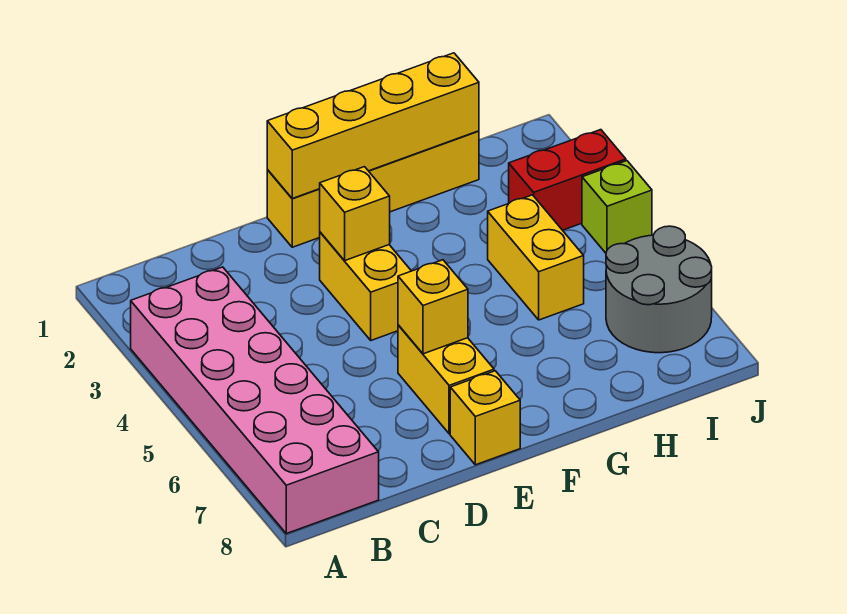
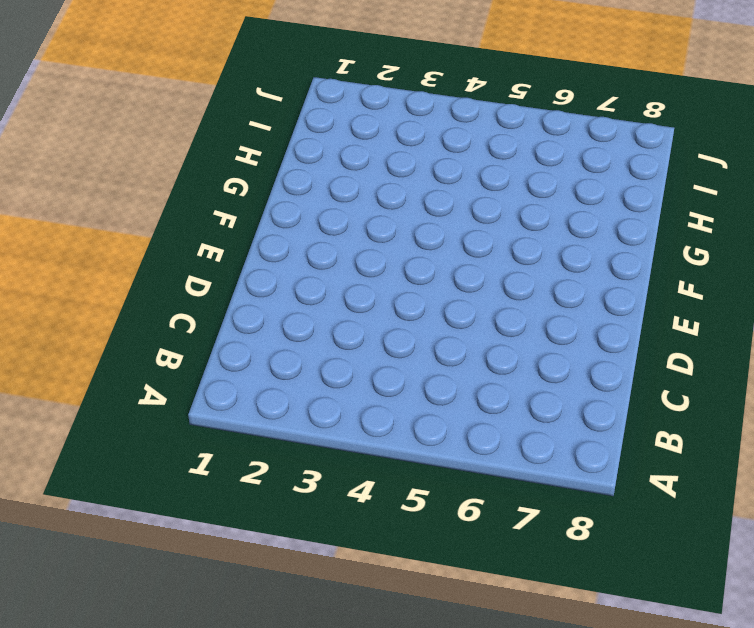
none -> pink 2x6 brick [131,267,379,534]
none -> yellow 1x4 brick [267,131,479,247]
none -> yellow 1x2 brick [320,232,411,340]

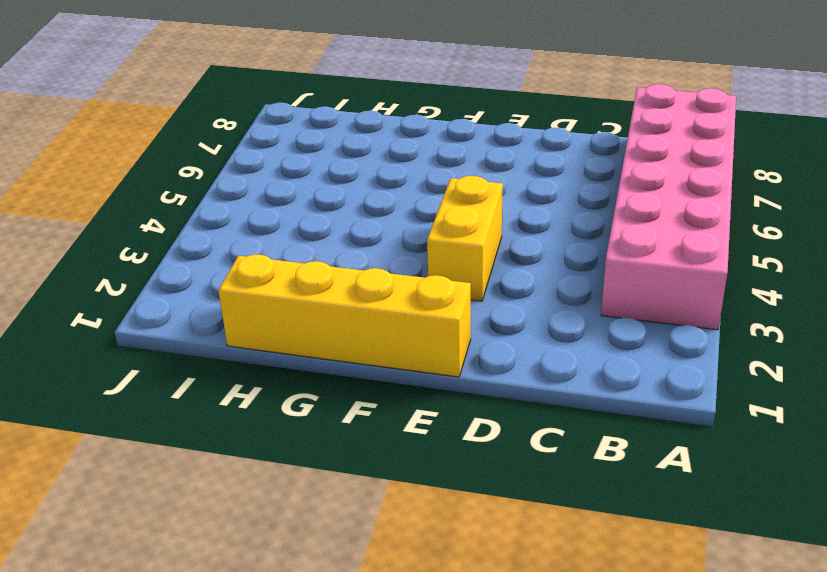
none -> yellow 1x2 brick [398,325,494,434]
none -> yellow 1x1 brick [450,371,520,465]
none -> yellow 1x2 brick [488,195,584,320]

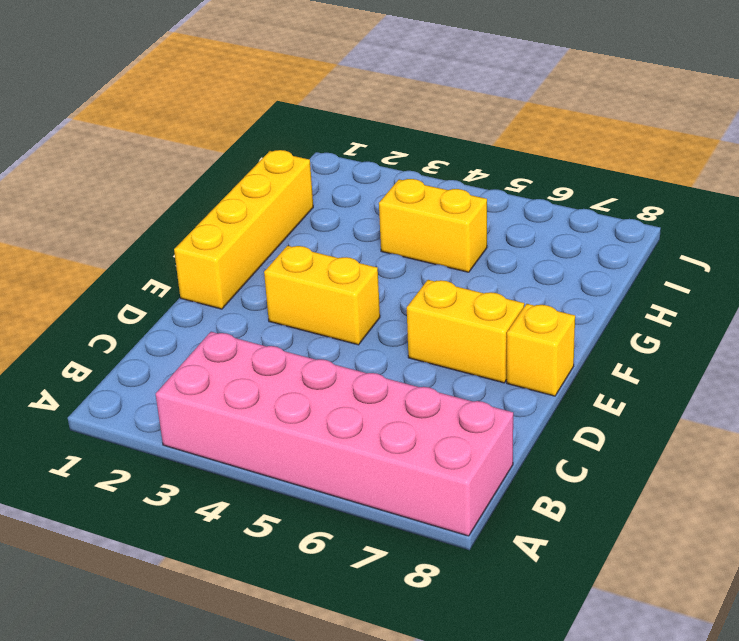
none -> red 1x2 brick [509,130,626,230]
none -> grey 2x2 round brick [606,226,712,353]
none -> lime 1x1 brick [582,161,652,253]

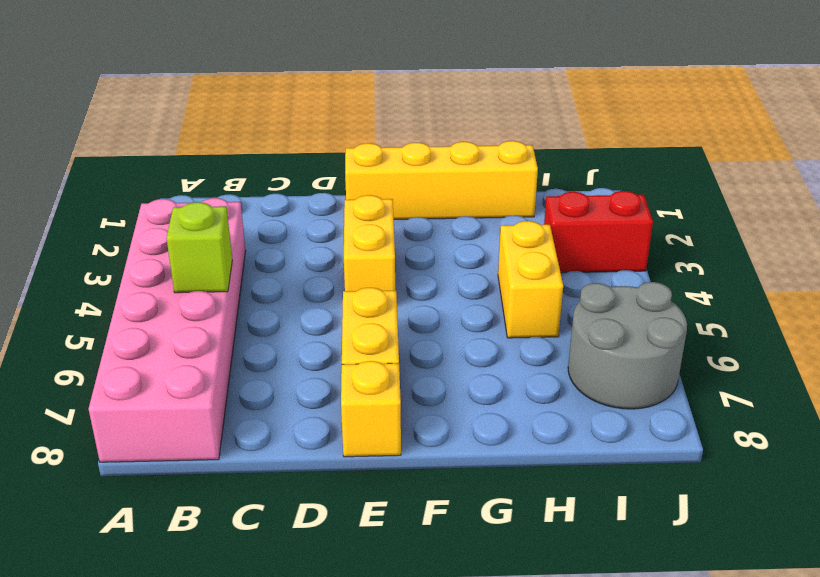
lime 1x1 brick [167,202,232,293] -> lime 1x1 brick moved to [582,161,652,253]
none -> yellow 1x4 brick [267,53,479,198]
none -> yellow 1x1 brick [320,167,390,260]
none -> yellow 1x1 brick [398,260,468,354]

